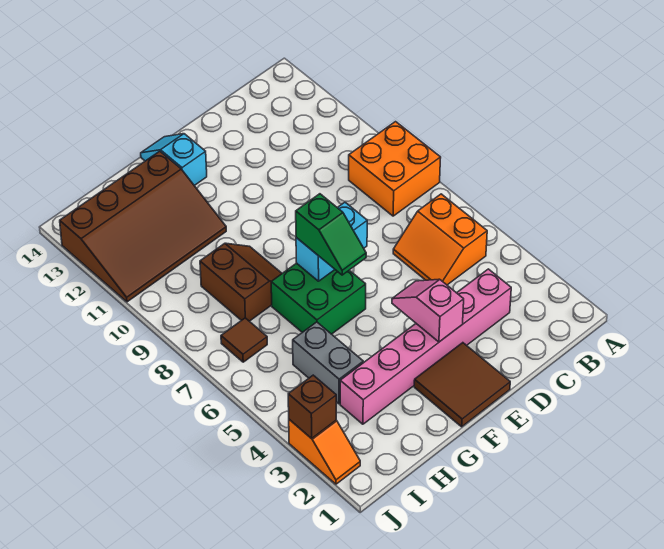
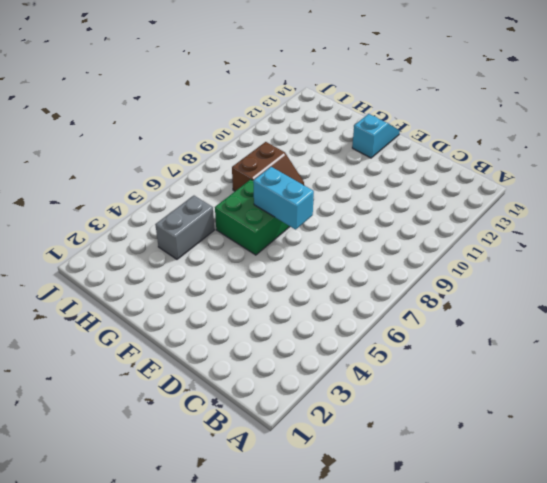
none -> orange 2x2 brick [349,122,441,216]
none -> orange 2x2 slope [393,194,487,285]
none -> pink 1x6 brick [340,269,511,424]

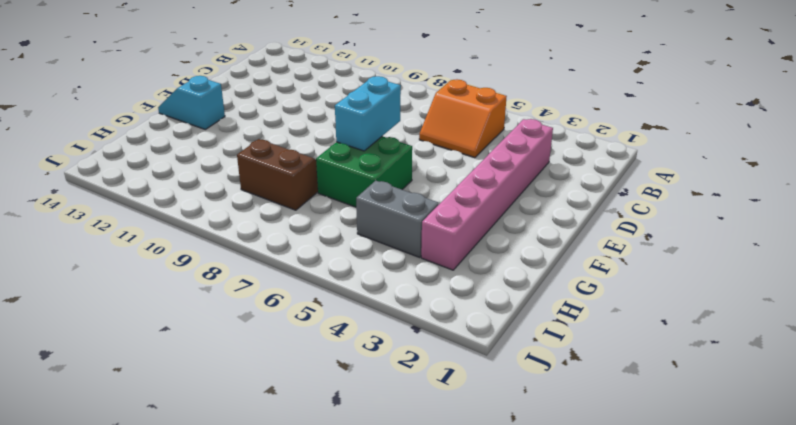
none -> orange 2x2 brick [349,122,441,216]
none -> brown 2x2 tile [414,343,510,427]
none -> brown 3x4 slope [60,151,226,302]

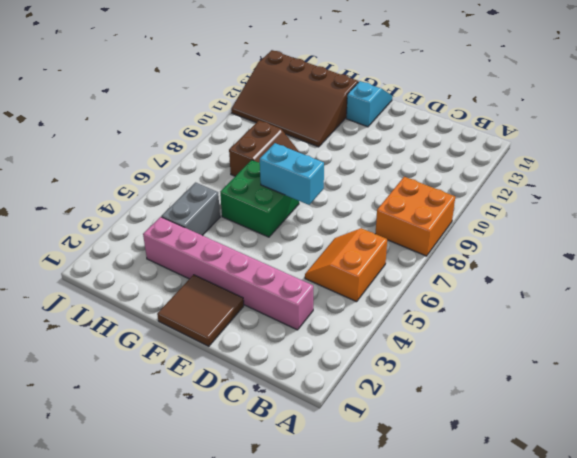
none -> brown 1x1 tile [221,318,267,362]
none -> orange 1x2 slope [289,420,360,484]
none -> pink 1x2 slope [392,279,464,342]

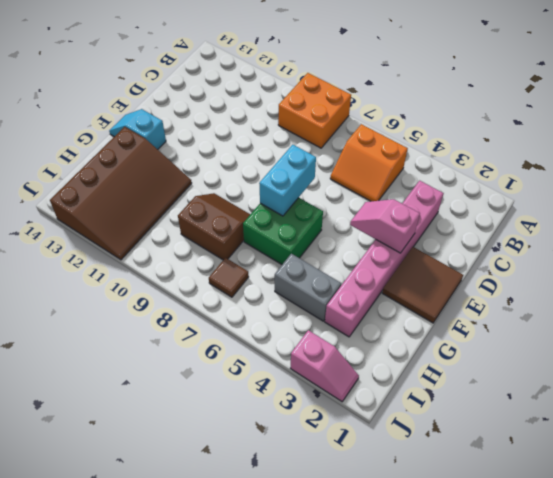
pink 1x2 slope [290,330,359,402] -> orange 1x2 slope [289,420,360,484]
none -> brown 1x1 brick [288,375,336,439]
none -> green 1x2 slope [296,194,366,275]

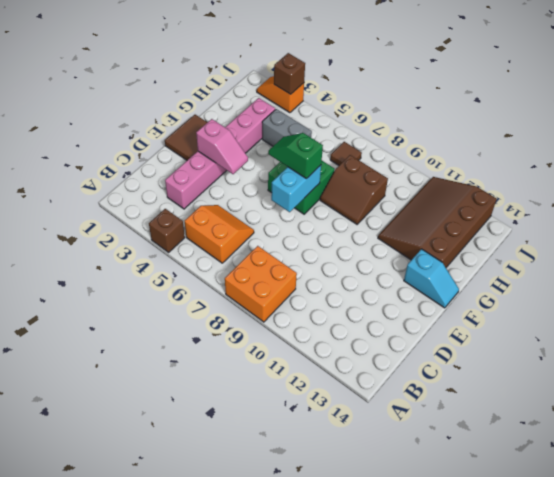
brown 1x1 brick [149,209,185,252] -> none

